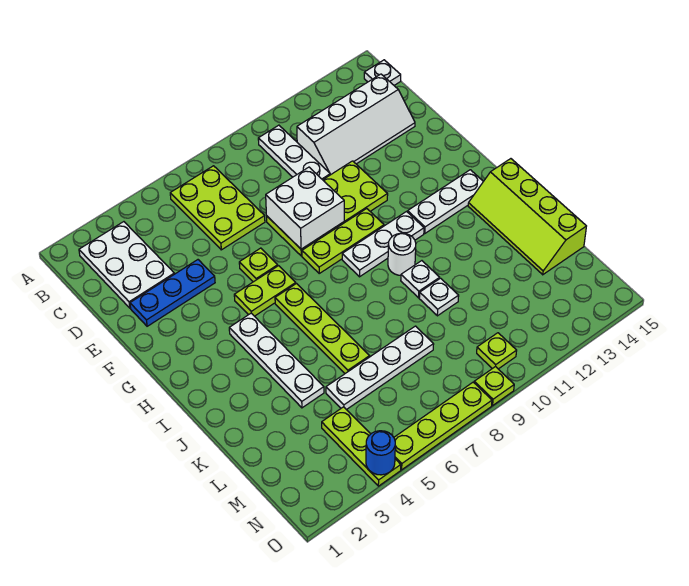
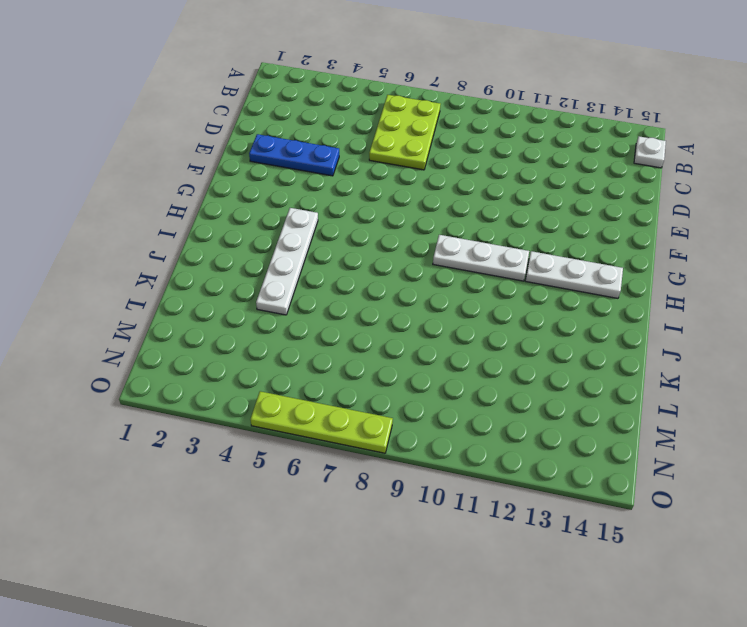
none -> white 2x3 plate [79,222,174,308]
none -> white 1x3 plate [258,125,330,180]
none -> white 2x4 slope [297,74,415,175]

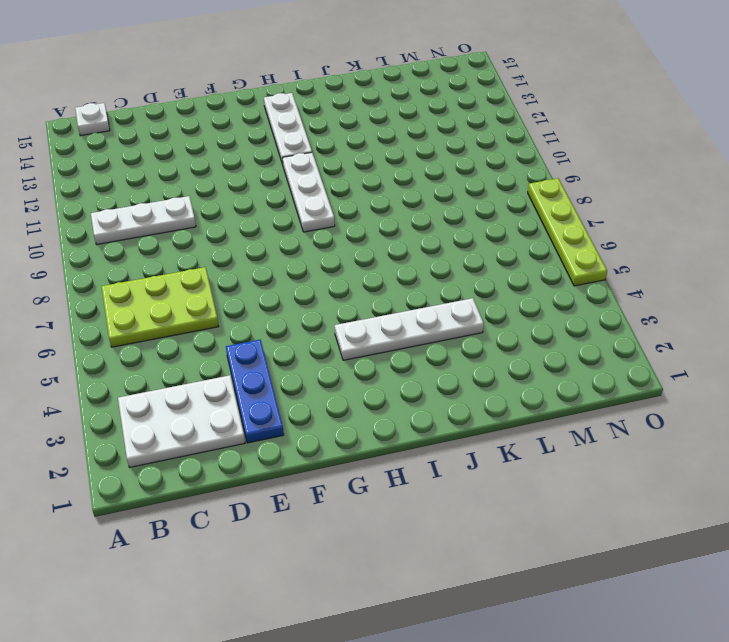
none -> white 2x4 slope [297,74,415,175]
none -> lime 2x4 plate [267,161,388,256]
none -> lime 1x1 plate [239,248,278,282]

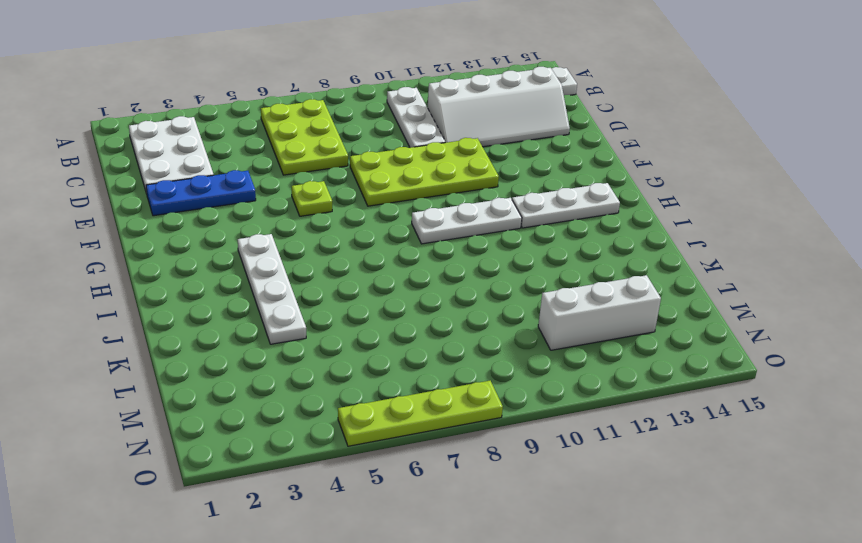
white 1x3 brick [538,275,661,350] -> none
none -> lime 1x2 plate [234,266,296,316]
none -> lime 1x3 plate [302,209,384,273]
none -> lime 1x4 plate [275,284,370,373]

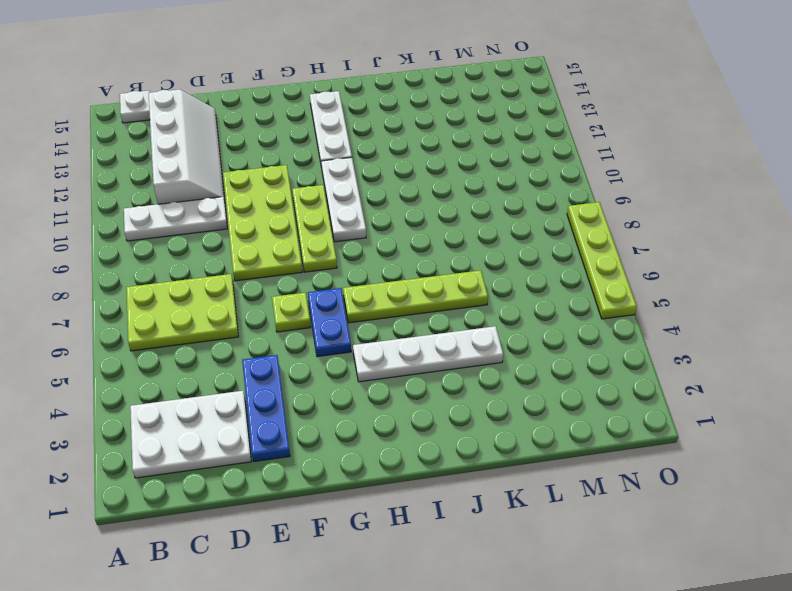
blue 1x2 plate [308,288,351,357] -> lime 1x2 plate [234,266,296,316]
none -> white 1x1 round brick [388,233,416,275]
none -> lime 2x4 slope [468,159,586,275]
none -> white 1x1 plate [401,261,440,298]

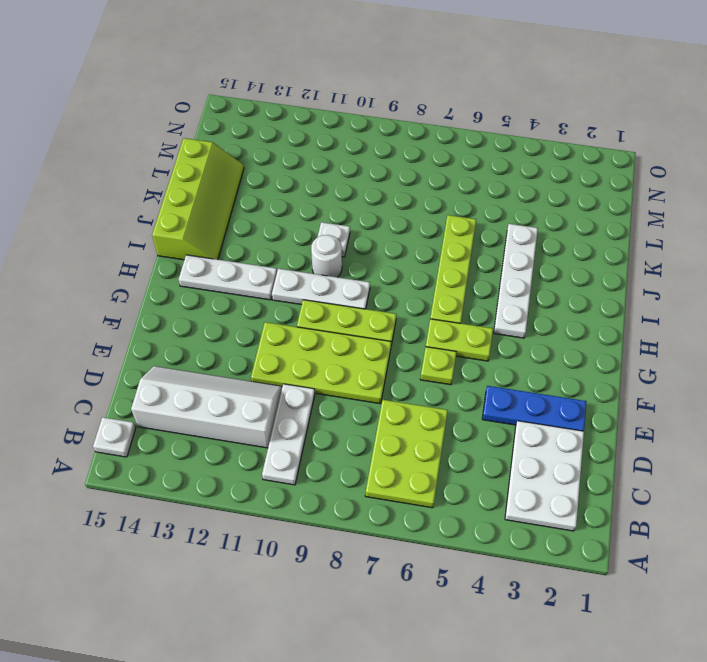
none -> white 1x1 plate [419,278,459,316]
none -> white 1x4 plate [326,326,434,410]
none -> lime 1x3 plate [322,407,401,486]

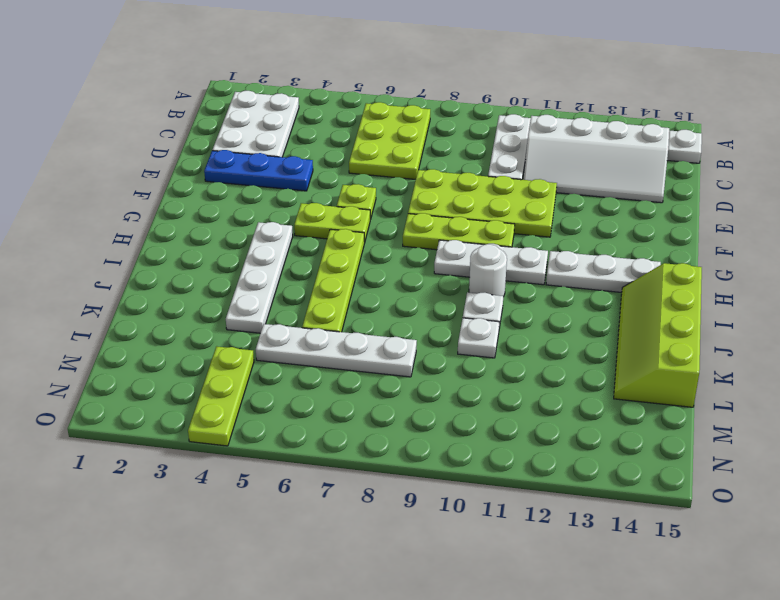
none -> lime 1x1 plate [477,333,517,369]
none -> lime 1x4 plate [394,382,492,470]
none -> lime 1x1 plate [474,366,514,405]

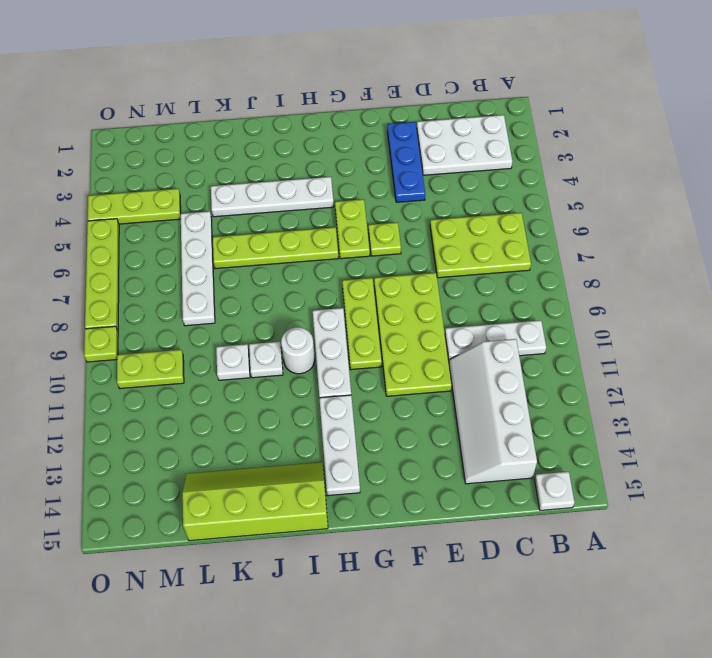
lime 1x2 plate [117,350,184,389] -> lime 1x1 plate [477,333,517,369]
none -> white 2x2 brick [266,167,344,249]
none -> blue 1x1 round brick [366,431,395,475]

